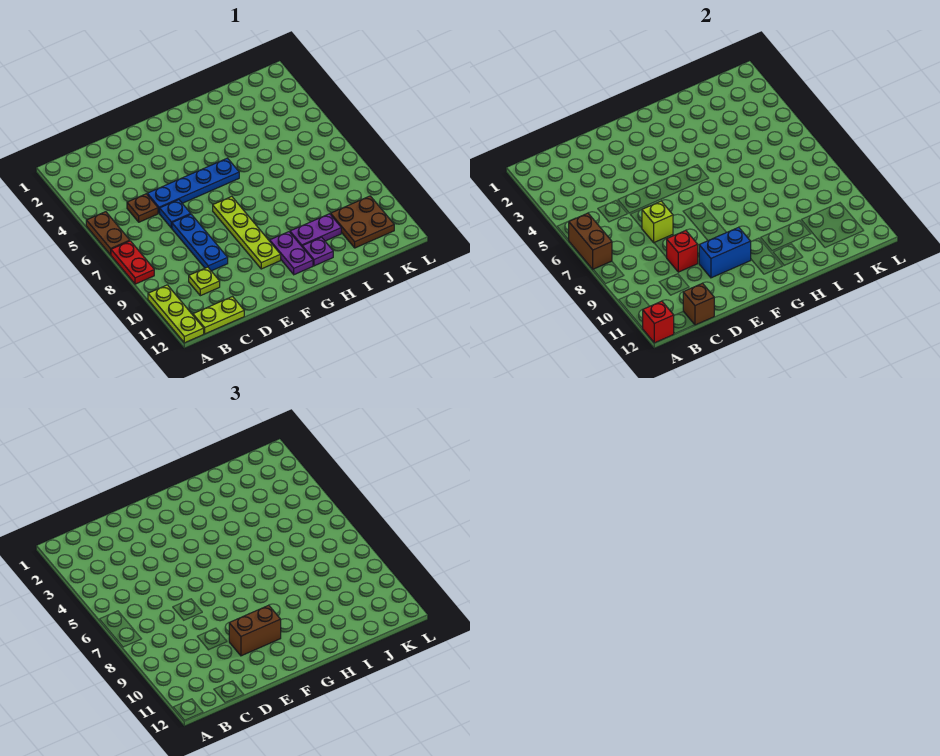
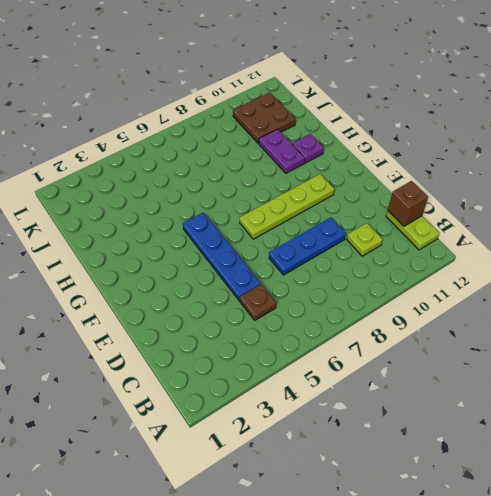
none -> brown 1x2 plate [86,212,130,255]
none -> red 1x2 plate [111,241,154,284]
none -> lime 1x3 plate [148,285,204,343]

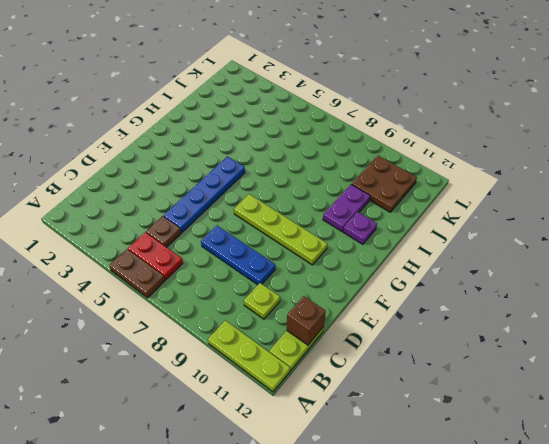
red 1x2 plate [128,232,183,280] -> red 1x2 plate moved to [111,241,154,284]
none -> blue 1x1 plate [160,200,190,228]
none -> purple 1x2 plate [270,232,313,275]
none -> brown 1x2 brick [569,213,612,269]

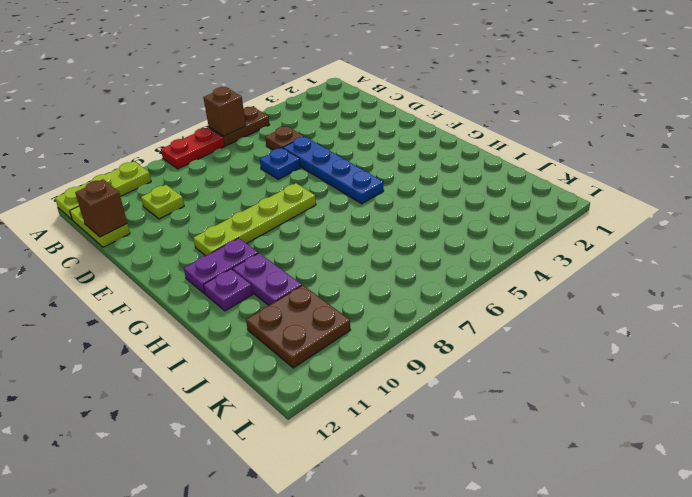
brown 1x1 brick [203,87,246,136] -> brown 1x2 brick [569,213,612,269]
none -> blue 1x3 plate [172,214,228,271]
none -> red 1x1 brick [643,301,674,343]
none -> lime 1x1 brick [642,201,673,243]

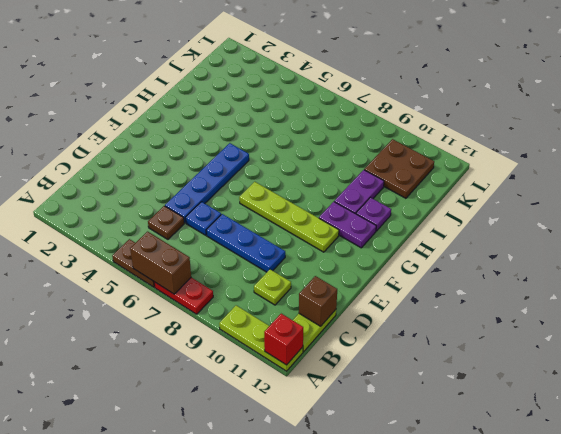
none -> lime 1x1 brick [642,201,673,243]
none -> red 1x1 brick [666,230,698,272]
none -> blue 1x2 brick [699,227,751,278]

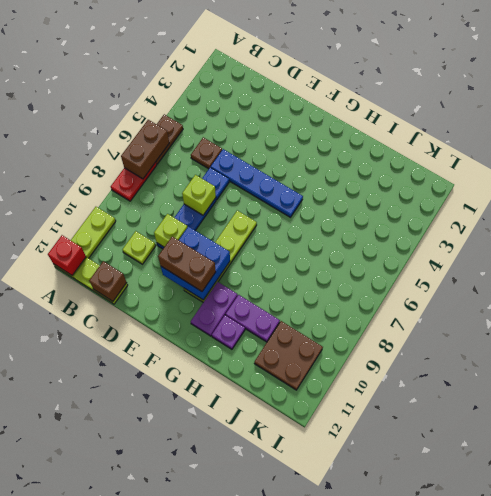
lime 1x1 brick [154,214,188,247] -> red 1x1 brick [666,230,698,272]
blue 2x2 brick [161,226,230,300] -> blue 1x2 brick [699,227,751,278]

